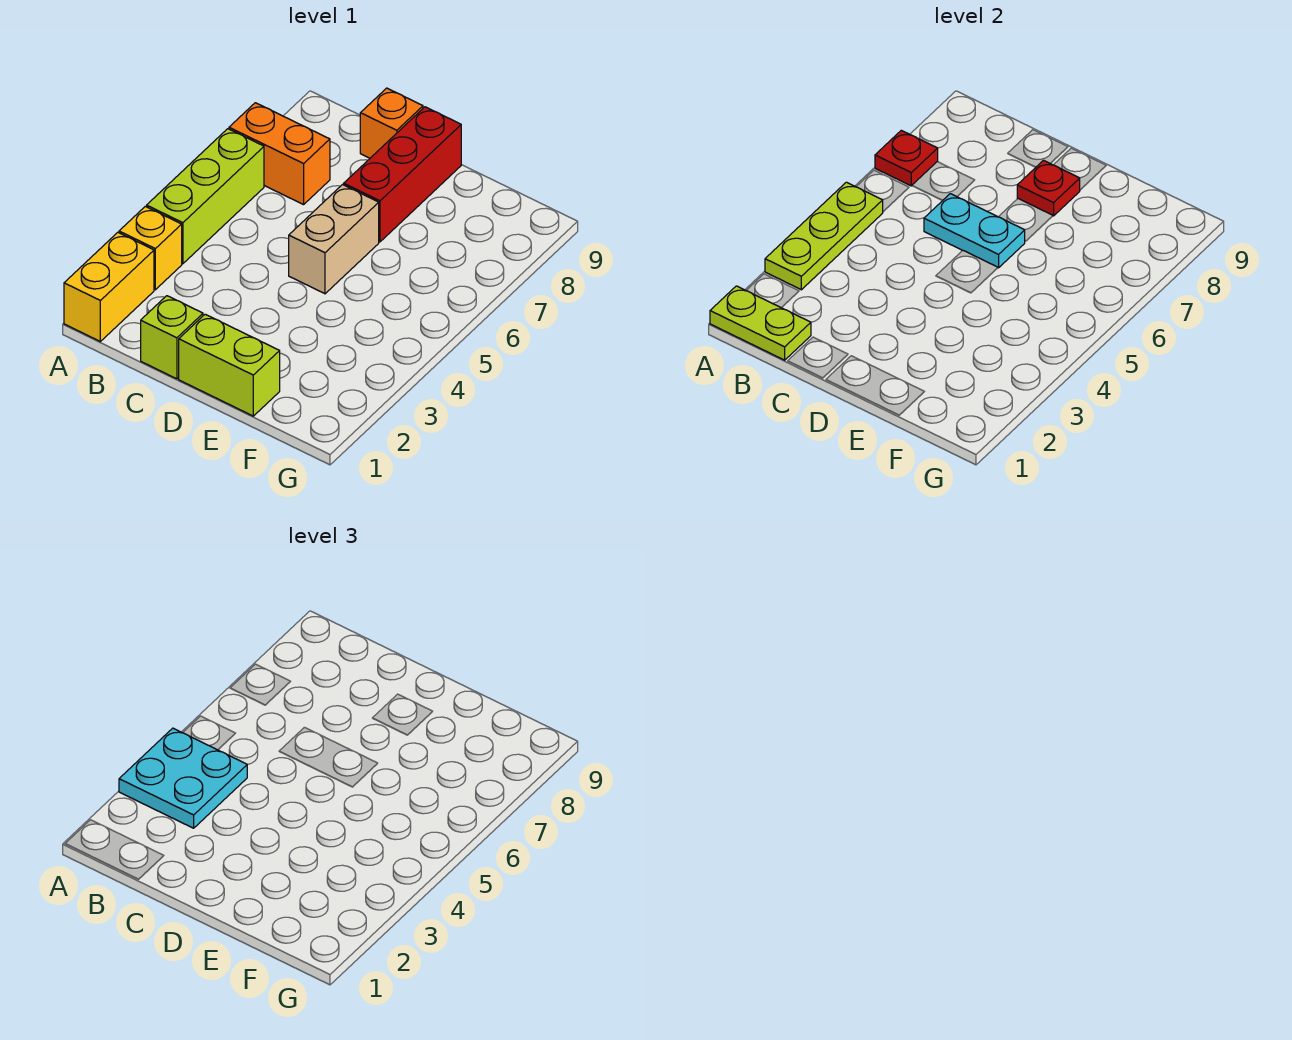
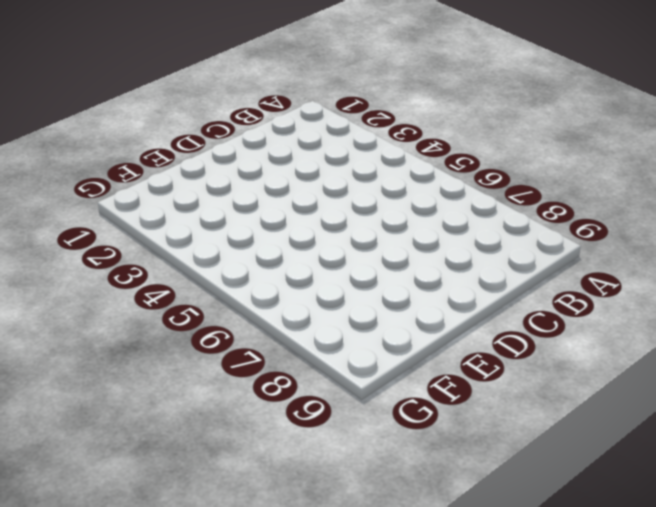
none -> yellow 1x2 brick [64,232,154,341]
none -> yellow 1x1 brick [119,206,182,290]
none -> lime 1x3 brick [147,129,264,264]

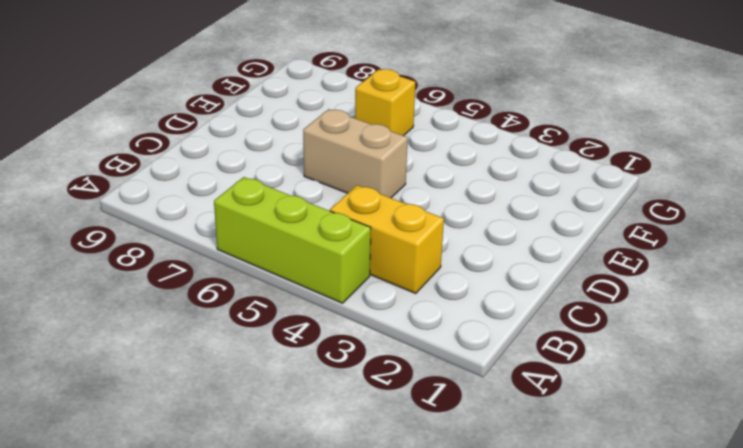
yellow 1x2 brick [330,185,444,293] -> yellow 1x2 brick moved to [64,232,154,341]
yellow 1x1 brick [355,69,415,136] -> yellow 1x1 brick moved to [119,206,182,290]
none -> orange 1x2 brick [229,103,330,205]
none -> lime 1x1 brick [141,296,203,379]
none -> orange 1x1 brick [360,88,423,158]

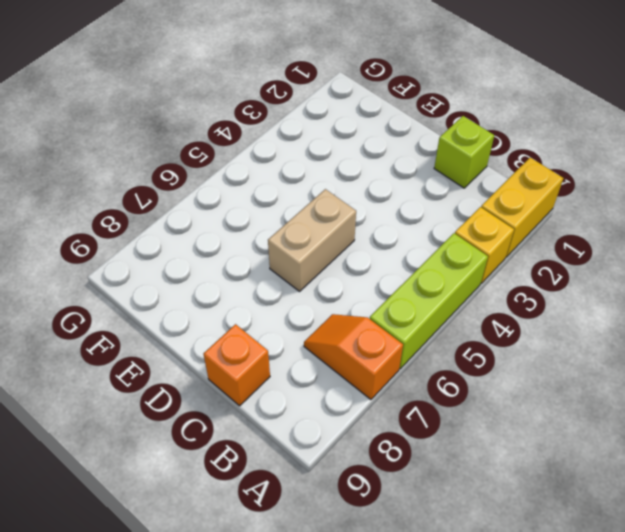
orange 1x2 slope [304,314,403,399] -> orange 1x2 brick [229,103,330,205]
none -> lime 1x2 brick [179,314,280,416]
none -> red 1x3 brick [344,107,461,242]
none -> lime 1x2 plate [710,286,811,360]

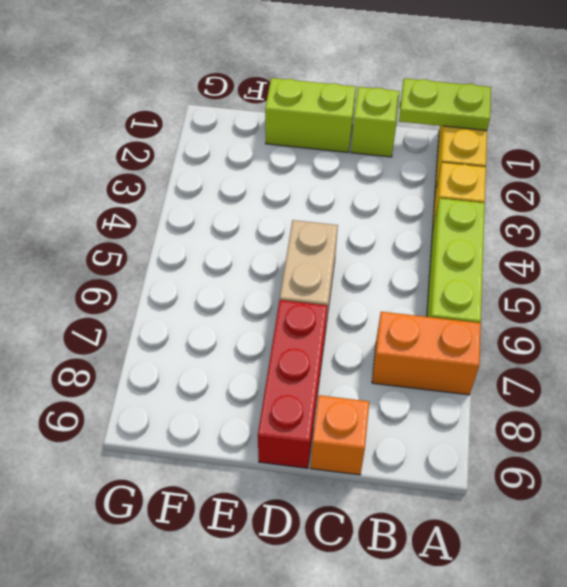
none -> lime 1x3 plate [765,182,883,290]
none -> red 1x1 plate [875,130,938,186]
none -> cyan 1x2 plate [924,194,1025,268]

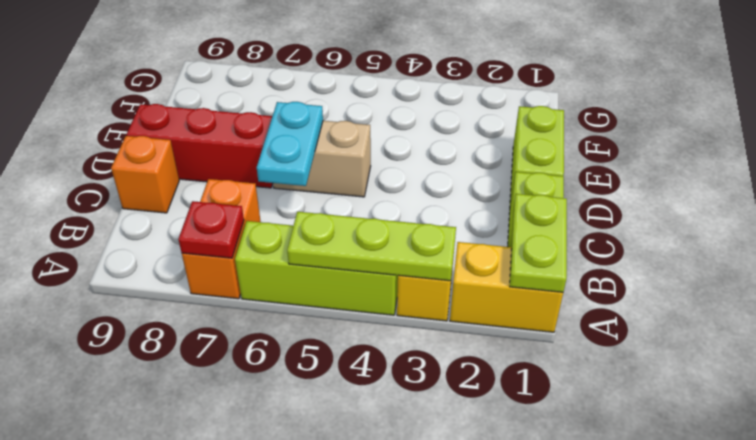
none -> red 1x1 plate [1017,160,1080,216]
none -> cyan 2x2 plate [119,728,247,828]

